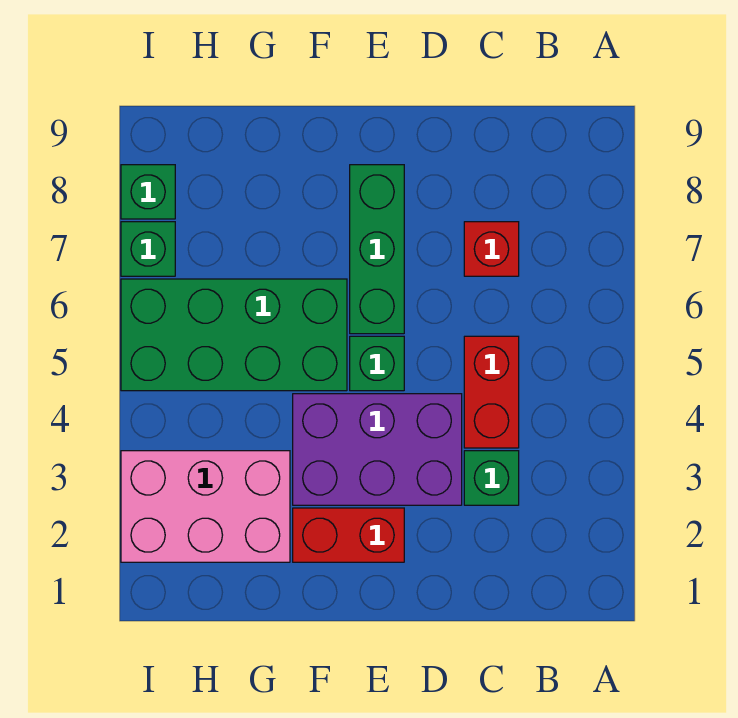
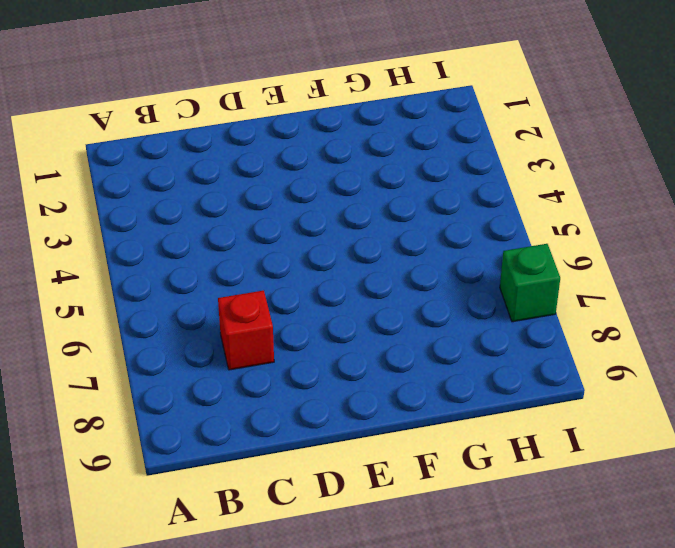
none -> green 1x1 brick [464,451,519,505]
none -> red 1x2 brick [464,336,519,448]

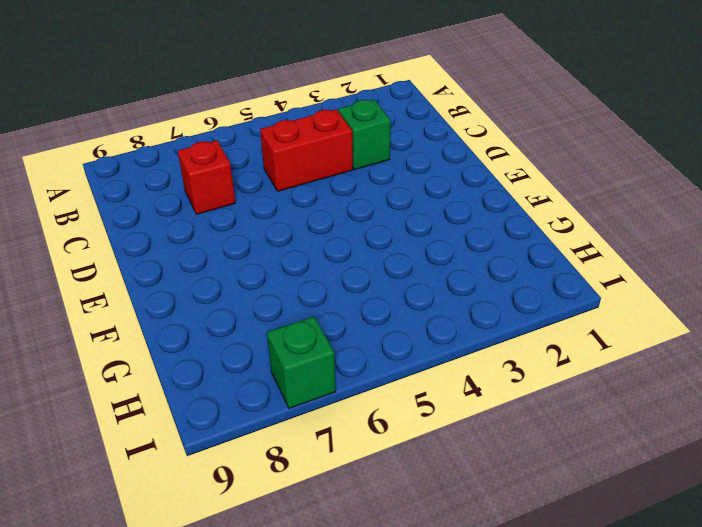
none -> purple 2x3 brick [293,394,462,505]
none -> red 1x2 brick [293,508,404,562]

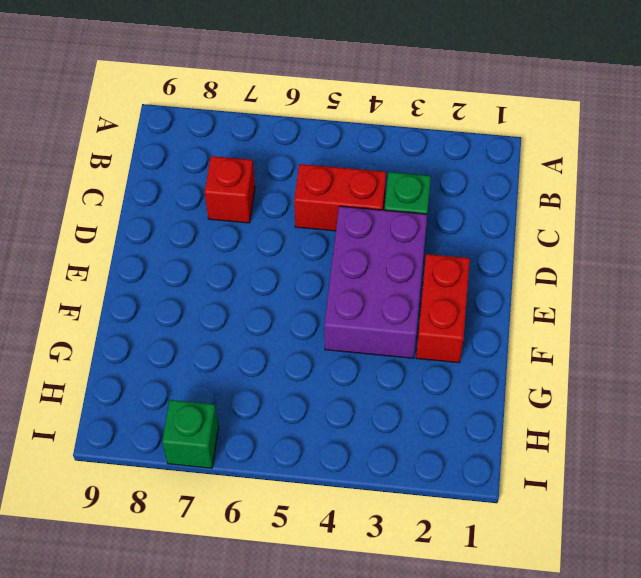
none -> green 1x1 brick [350,336,404,391]
none -> green 1x3 brick [350,165,404,334]

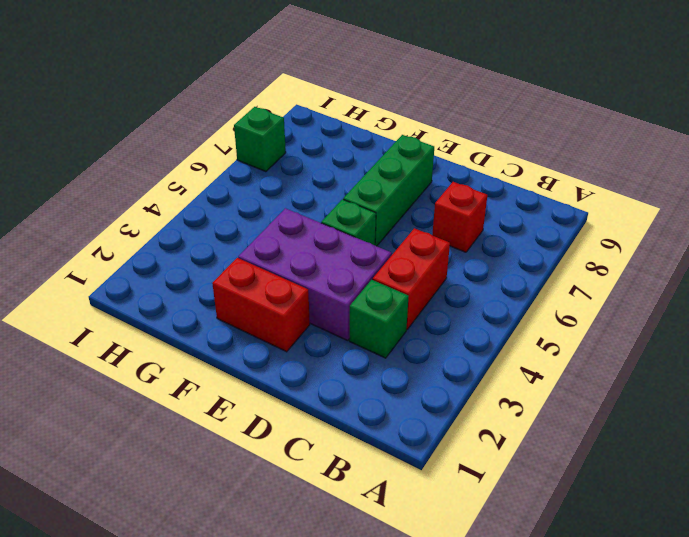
none -> green 2x4 brick [121,279,347,391]
none -> pink 2x3 brick [121,451,290,562]

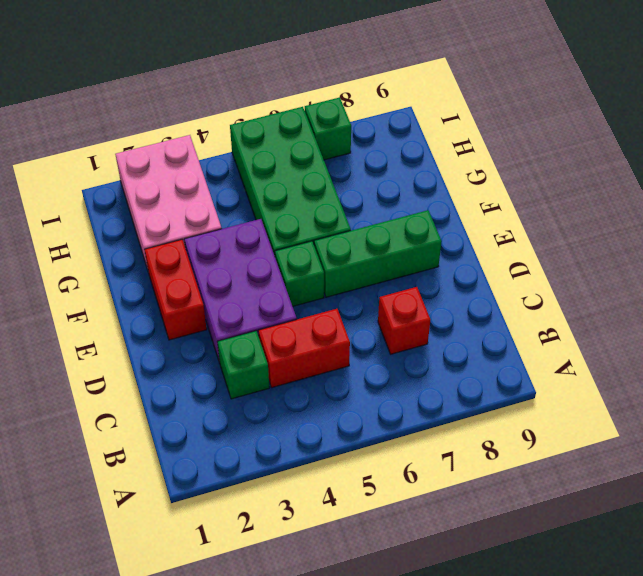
none -> green 1x1 brick [121,165,175,219]

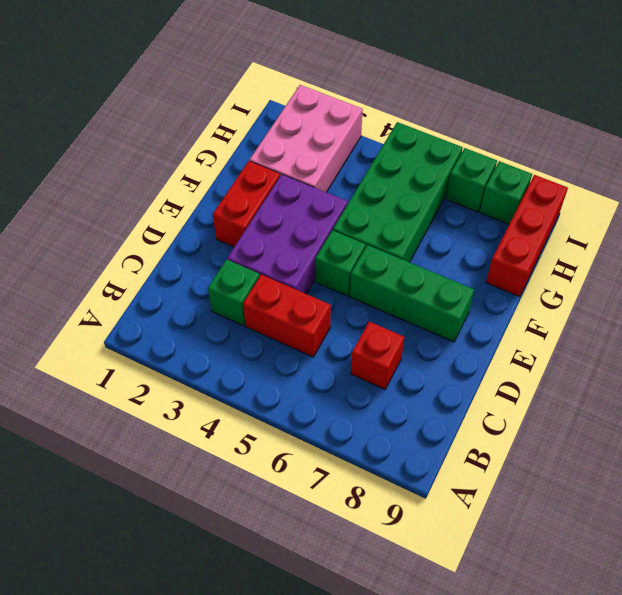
red 1x3 brick [486,175,568,297] -> none

